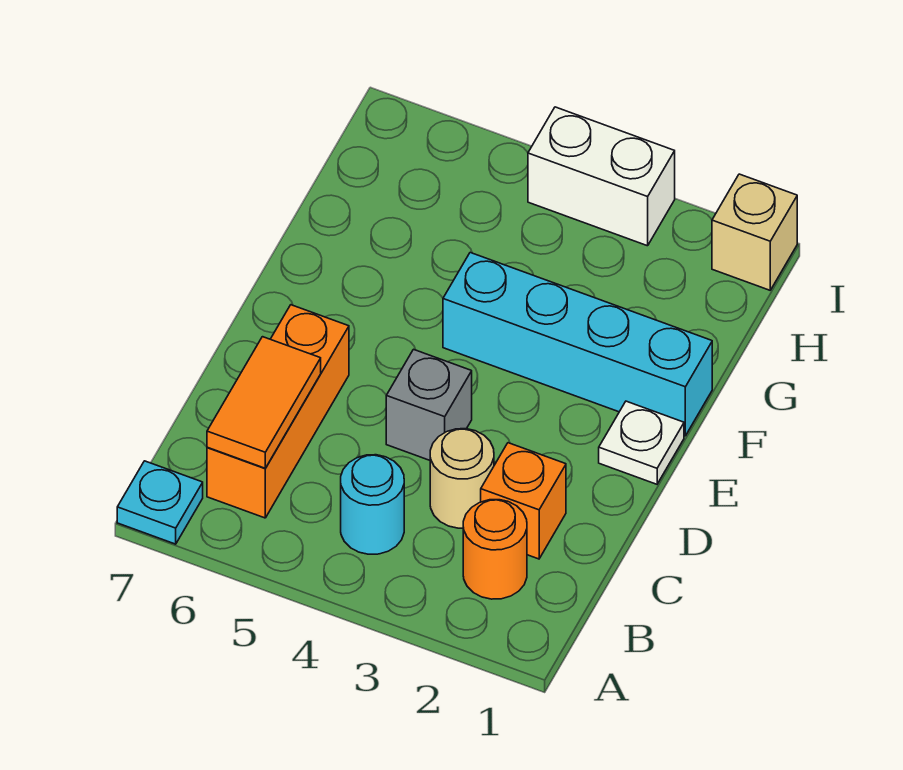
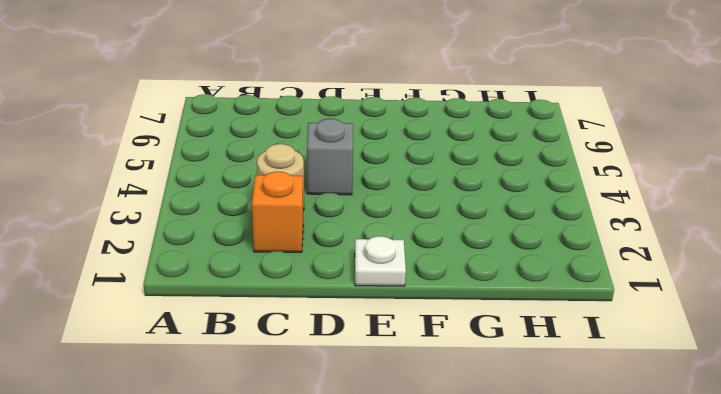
none -> cyan 1x1 plate [117,461,203,544]
none -> orange 1x1 round brick [463,500,527,599]
none -> cyan 1x1 round brick [341,455,404,554]

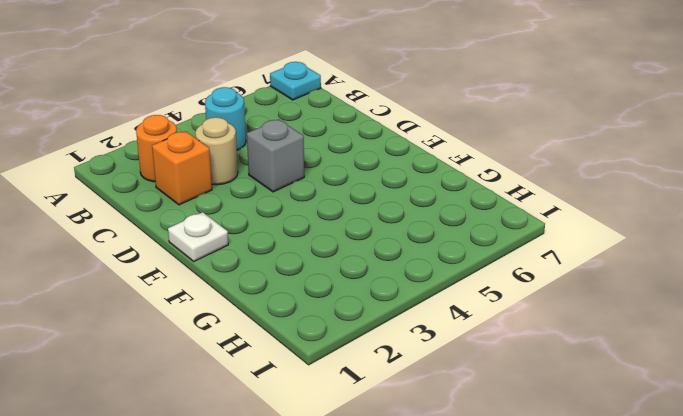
none -> orange 1x3 brick [207,305,349,518]
none -> cyan 1x4 brick [443,253,712,436]
none -> tan 1x1 brick [712,174,797,290]

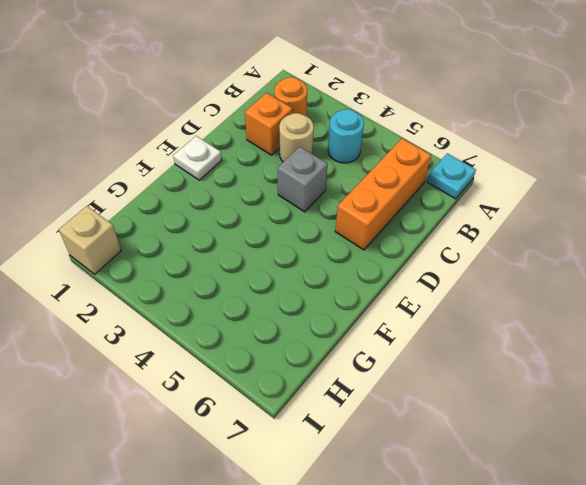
none -> cyan 1x4 brick [443,253,712,436]
none -> white 1x2 brick [528,107,675,246]
none -> orange 1x2 tile [207,337,321,468]

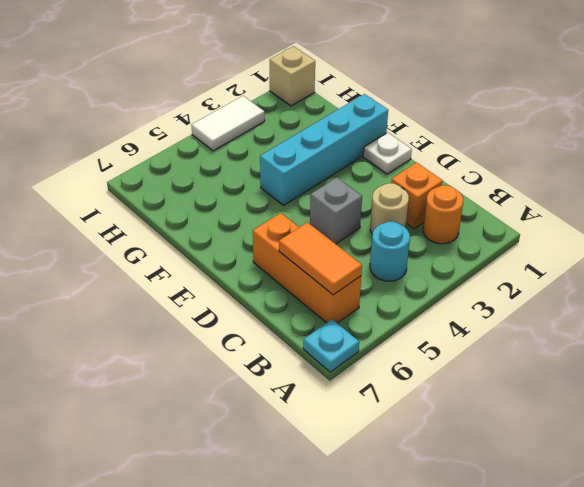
white 1x2 tile [191,96,265,151] -> white 1x2 brick [528,107,675,246]

